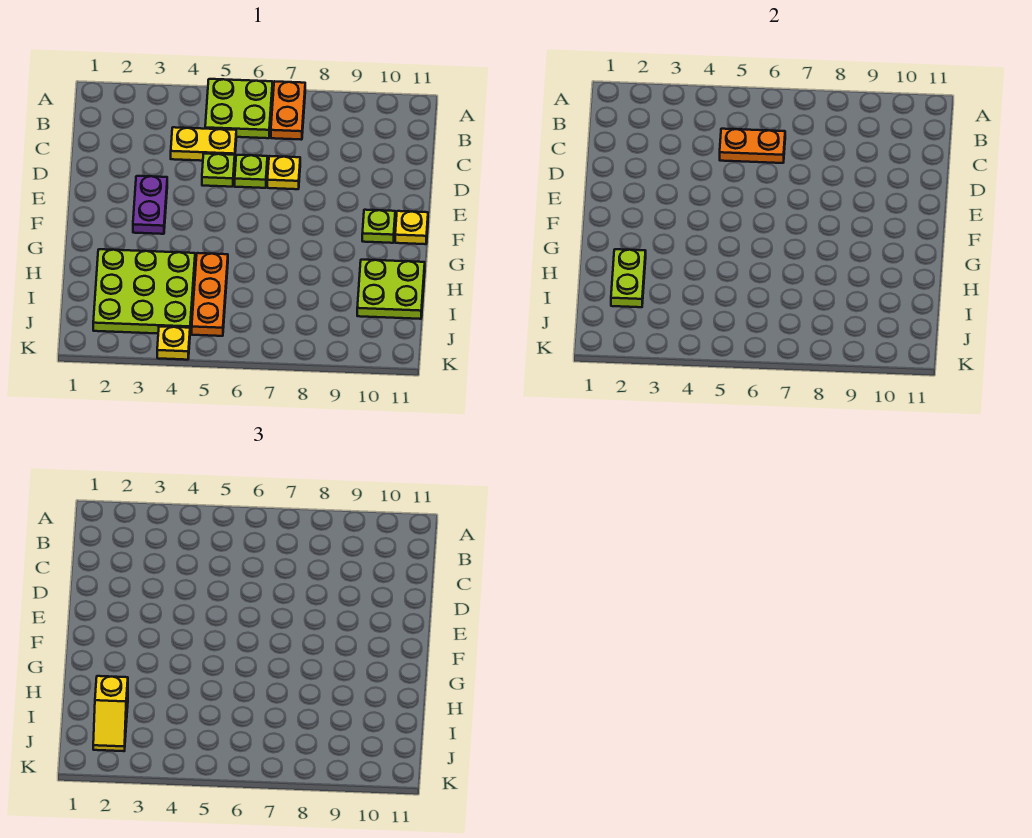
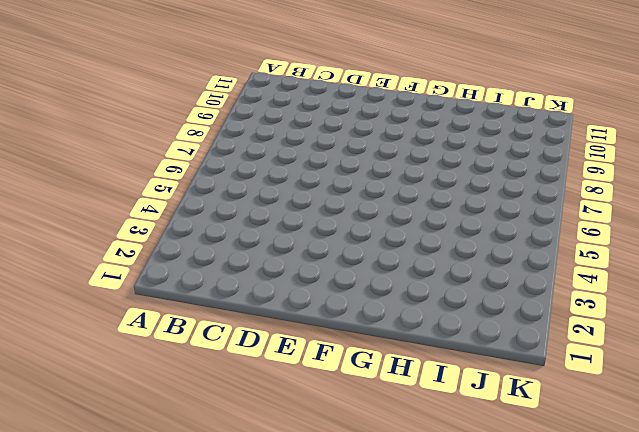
none -> lime 2x2 plate [205,79,273,138]
none -> orange 1x2 plate [271,81,305,140]
none -> yellow 1x2 plate [171,127,236,161]

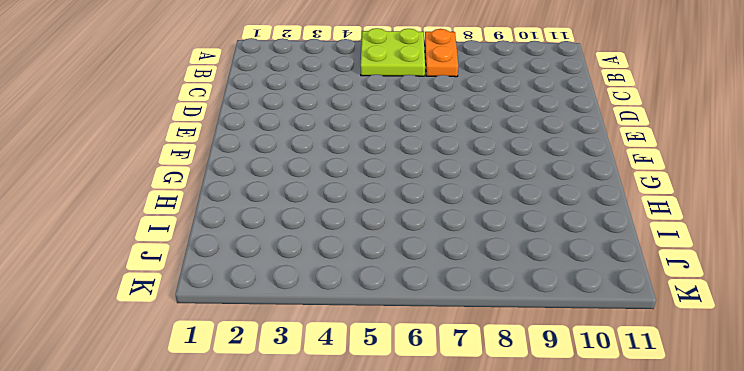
none -> yellow 1x2 plate [171,127,236,161]
none -> lime 1x1 plate [202,154,235,187]
none -> lime 1x1 plate [235,155,268,188]

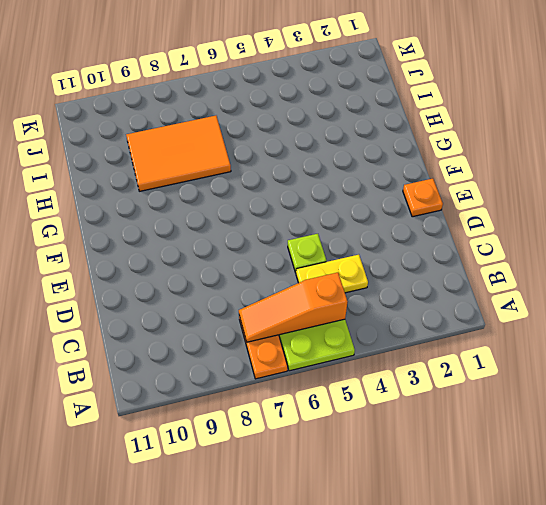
orange 1x3 slope [239,273,348,342] -> none
orange 1x1 plate [403,179,443,217] -> none
orange 2x3 tile [126,116,231,191] -> none
none -> lime 1x1 plate [235,155,268,188]
none -> yellow 1x1 plate [267,156,300,189]
none -> purple 1x2 plate [133,176,167,234]

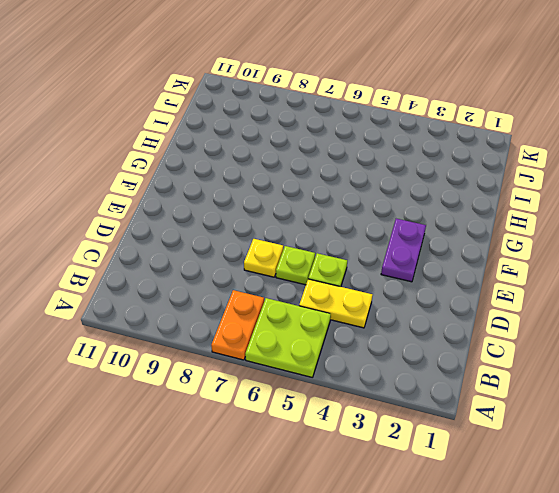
none -> lime 1x1 plate [362,210,395,243]
none -> yellow 1x1 plate [395,211,428,244]
none -> lime 3x3 plate [93,249,195,334]

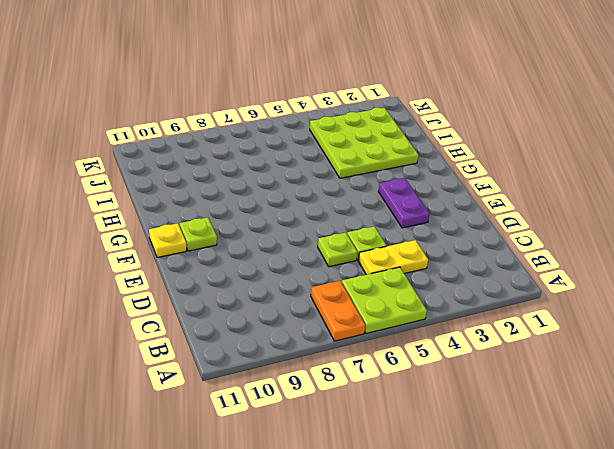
none -> yellow 1x1 plate [267,156,300,189]
none -> orange 1x3 plate [192,253,228,336]
none -> lime 2x2 plate [357,260,425,319]

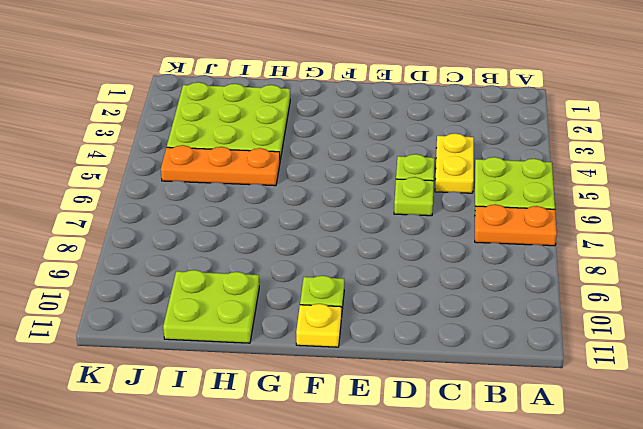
none -> yellow 1x1 plate [267,156,300,189]
none -> purple 1x2 plate [133,176,167,234]
none -> yellow 1x1 plate [157,326,190,360]

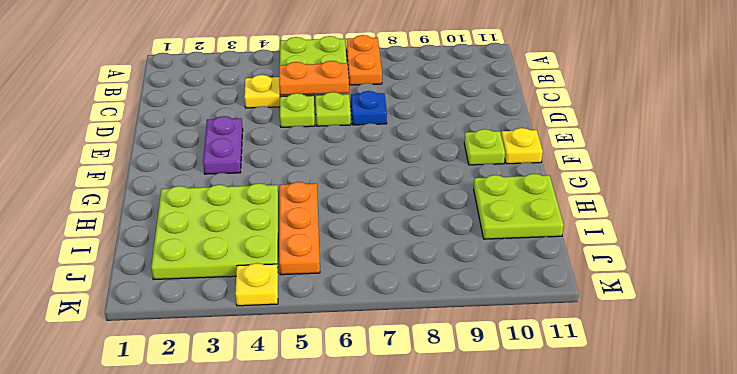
blue 1x1 plate [351,91,387,125] -> yellow 1x1 plate [267,156,300,189]
none -> lime 1x2 plate [611,249,646,307]
none -> yellow 1x2 slope [93,676,128,751]

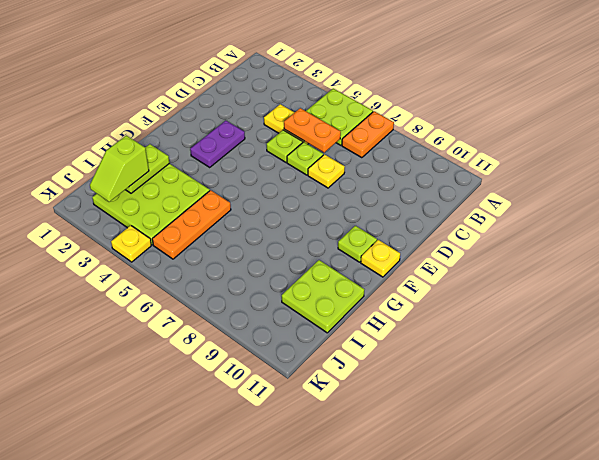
lime 1x2 slope [90,135,149,202] -> yellow 1x2 slope [93,676,128,751]

